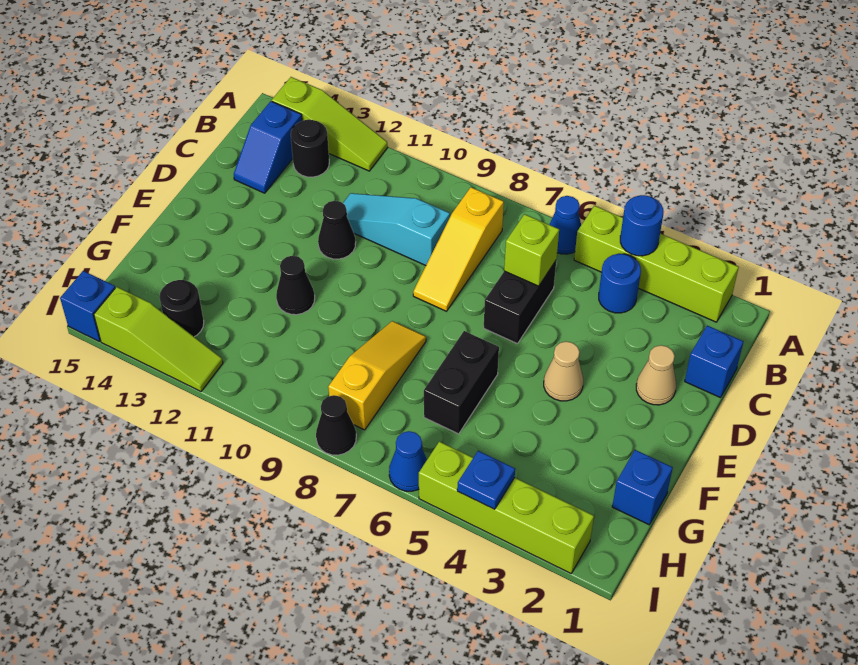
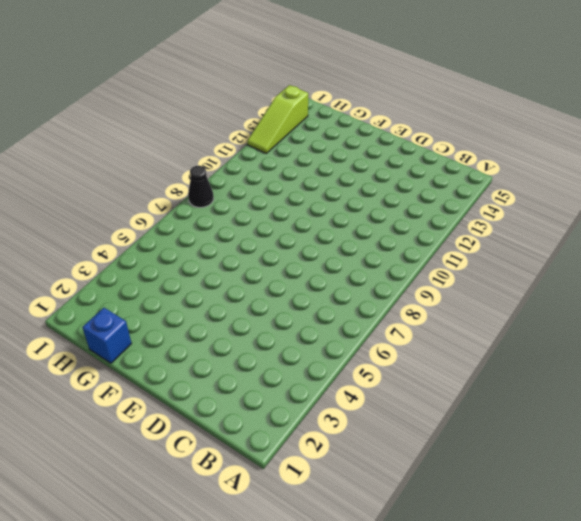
none -> lime 1x4 brick [574,206,739,322]
none -> blue 1x1 cone [550,196,581,254]
none -> lime 1x3 slope [272,77,388,171]

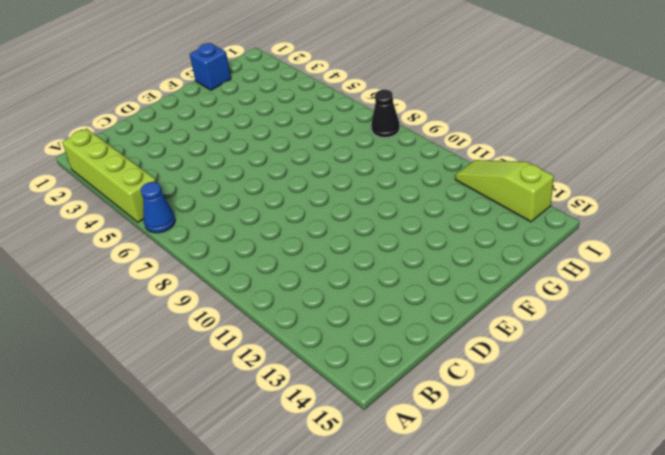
none -> lime 1x3 slope [272,77,388,171]
none -> blue 1x1 round brick [599,254,641,313]
none -> yellow 1x3 slope [413,187,504,311]

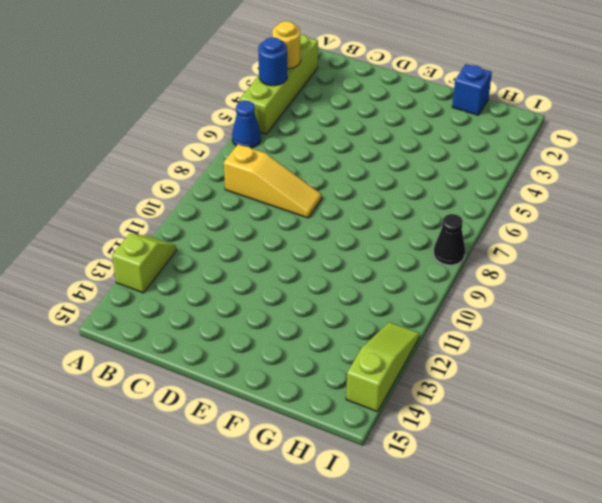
yellow 1x1 round brick [272,21,301,69] -> none
lime 1x2 slope [112,234,176,293] -> lime 1x3 slope [272,77,388,171]
none -> blue 1x1 round brick [599,254,641,313]
none -> black 1x1 round brick [291,119,329,177]
none -> blue 1x2 slope [234,101,302,193]

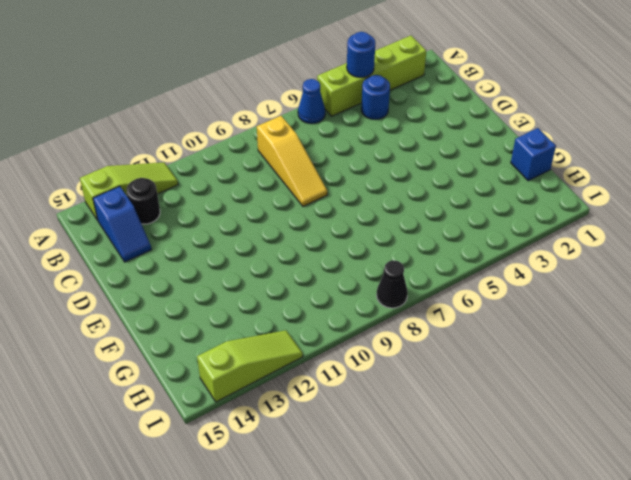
none -> blue 1x1 brick [685,326,744,398]
none -> black 1x2 brick [484,261,556,344]
none -> cyan 1x3 slope [343,193,450,265]

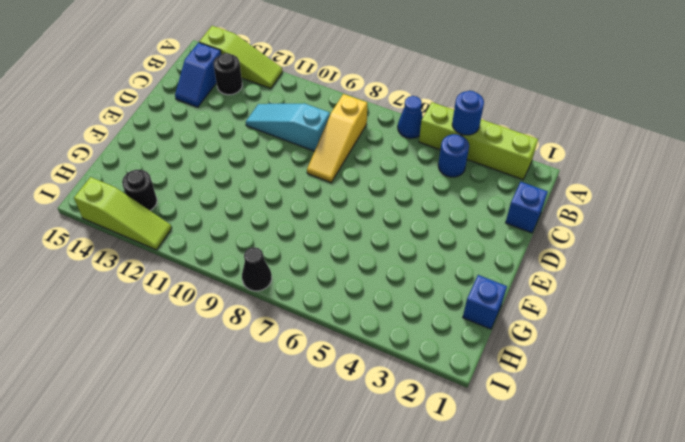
none -> black 1x2 brick [484,261,556,344]
none -> tan 1x1 cone [636,345,676,405]
none -> black 1x1 cone [318,201,356,259]

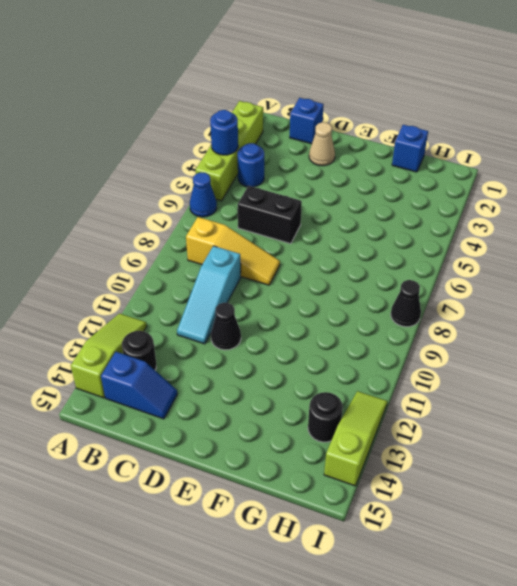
none -> tan 1x1 cone [544,341,583,401]
none -> black 1x2 brick [424,331,499,434]
none -> yellow 1x3 slope [328,321,426,430]

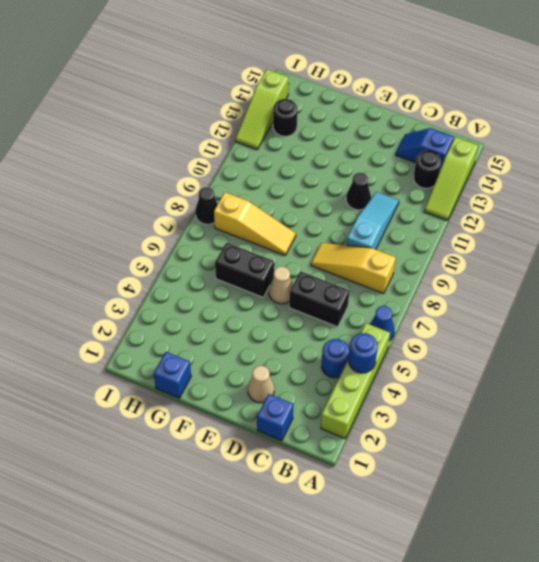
tan 1x1 cone [269,266,293,304] -> tan 1x1 cone moved to [544,341,583,401]
none -> black 1x1 cone [276,256,315,315]
none -> lime 1x4 brick [419,442,594,573]
none -> blue 1x1 cone [389,431,427,491]

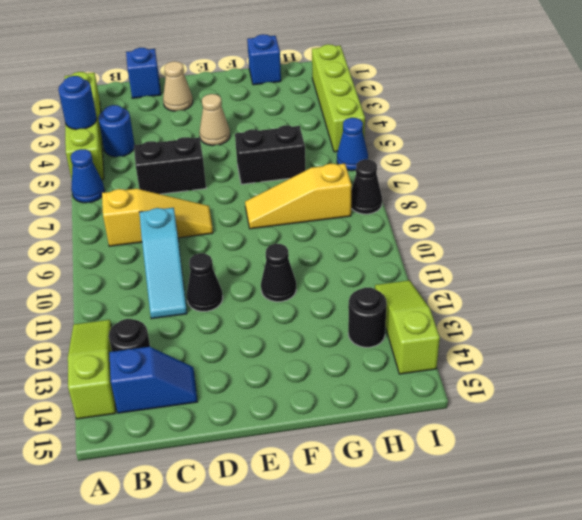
none -> blue 1x1 brick [60,271,115,341]
none -> lime 1x1 brick [504,214,559,286]
none -> blue 1x1 plate [457,451,515,509]

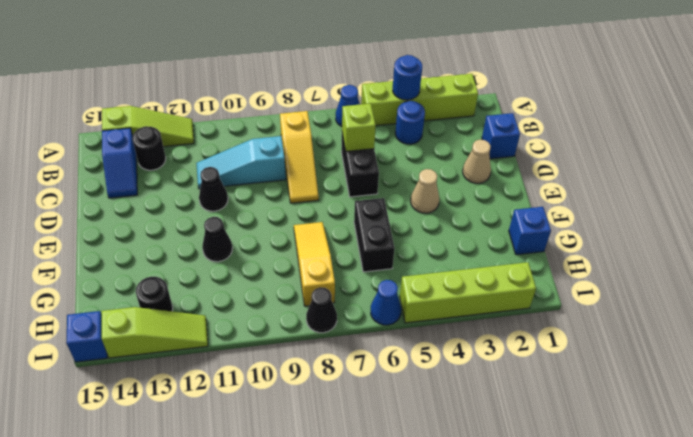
none -> blue 1x1 plate [457,451,515,509]

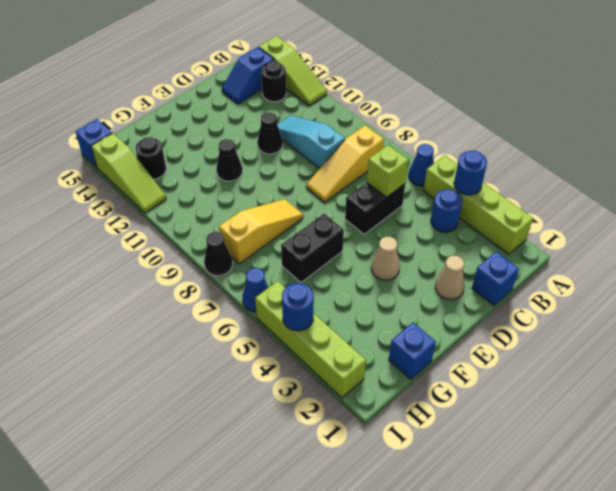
blue 1x1 round brick [282,283,314,331] -> blue 1x1 plate [457,451,515,509]

